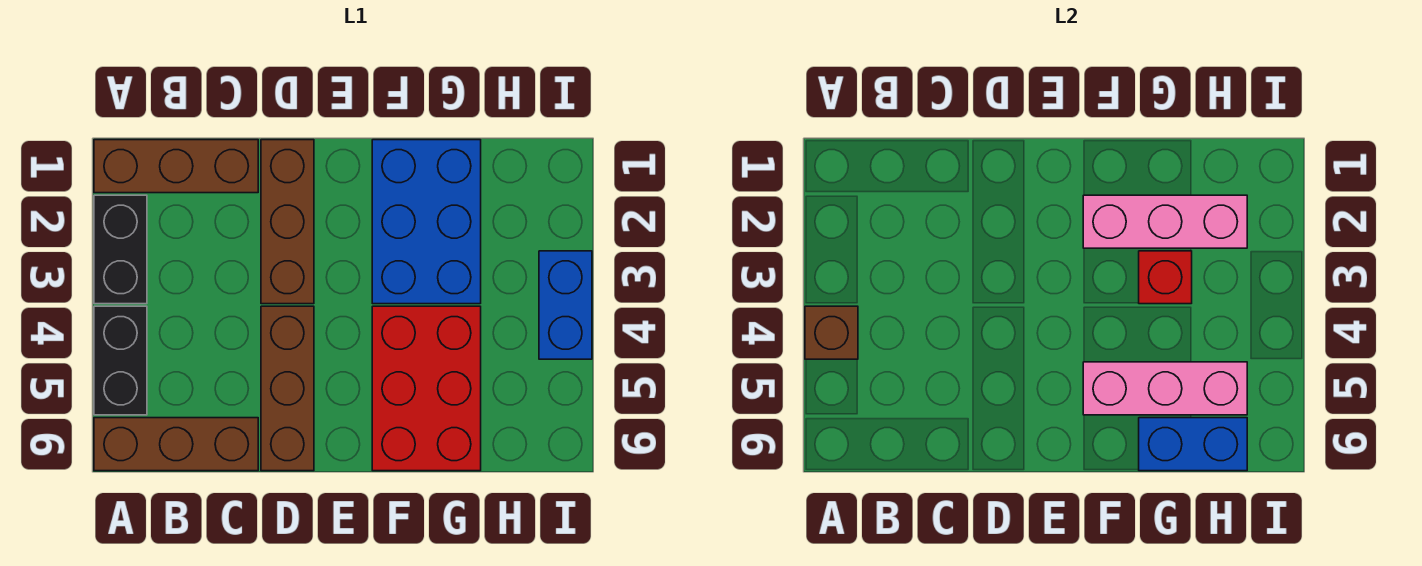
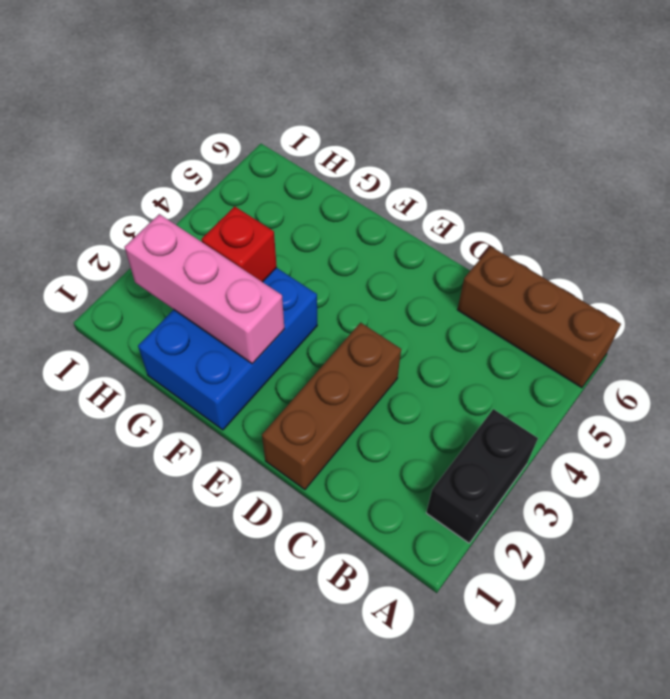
none -> brown 1x3 brick [94,140,258,193]
none -> black 1x2 brick [94,306,147,415]
none -> brown 1x3 brick [261,306,314,471]

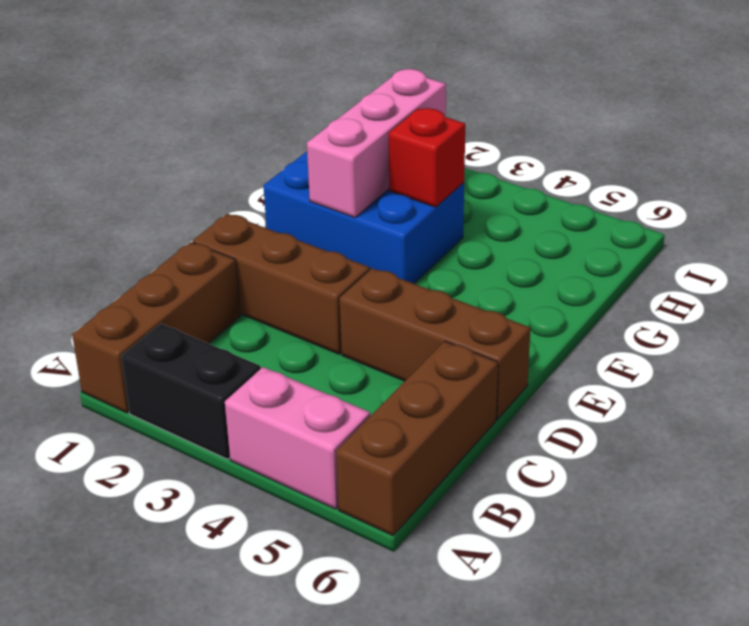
pink 1x2 brick [225,367,370,509] -> black 1x2 brick [94,306,147,415]
none -> red 2x3 brick [372,306,481,471]
none -> blue 1x2 brick [539,251,592,359]
none -> brown 1x1 brick [805,306,858,359]

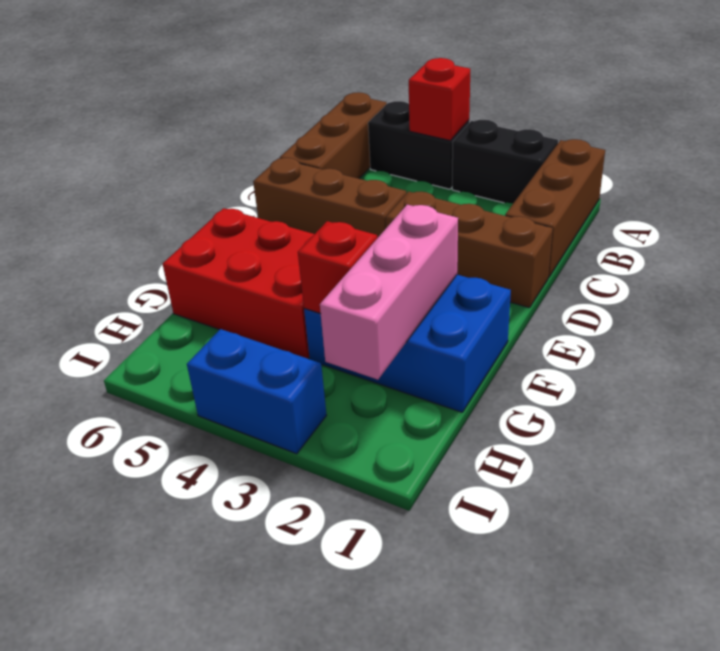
red 1x1 brick [409,58,470,141] -> brown 1x1 brick [805,306,858,359]
none -> pink 1x3 brick [1083,362,1247,415]
none -> blue 1x2 brick [1139,418,1247,471]

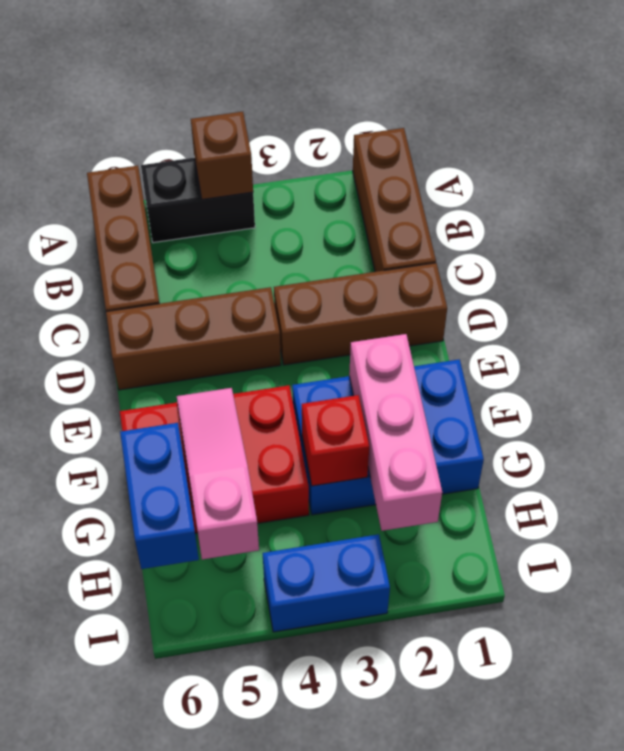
pink 1x3 slope [177,388,259,559] -> pink 1x3 brick [1083,362,1247,415]
none -> black 1x2 brick [94,195,147,304]

